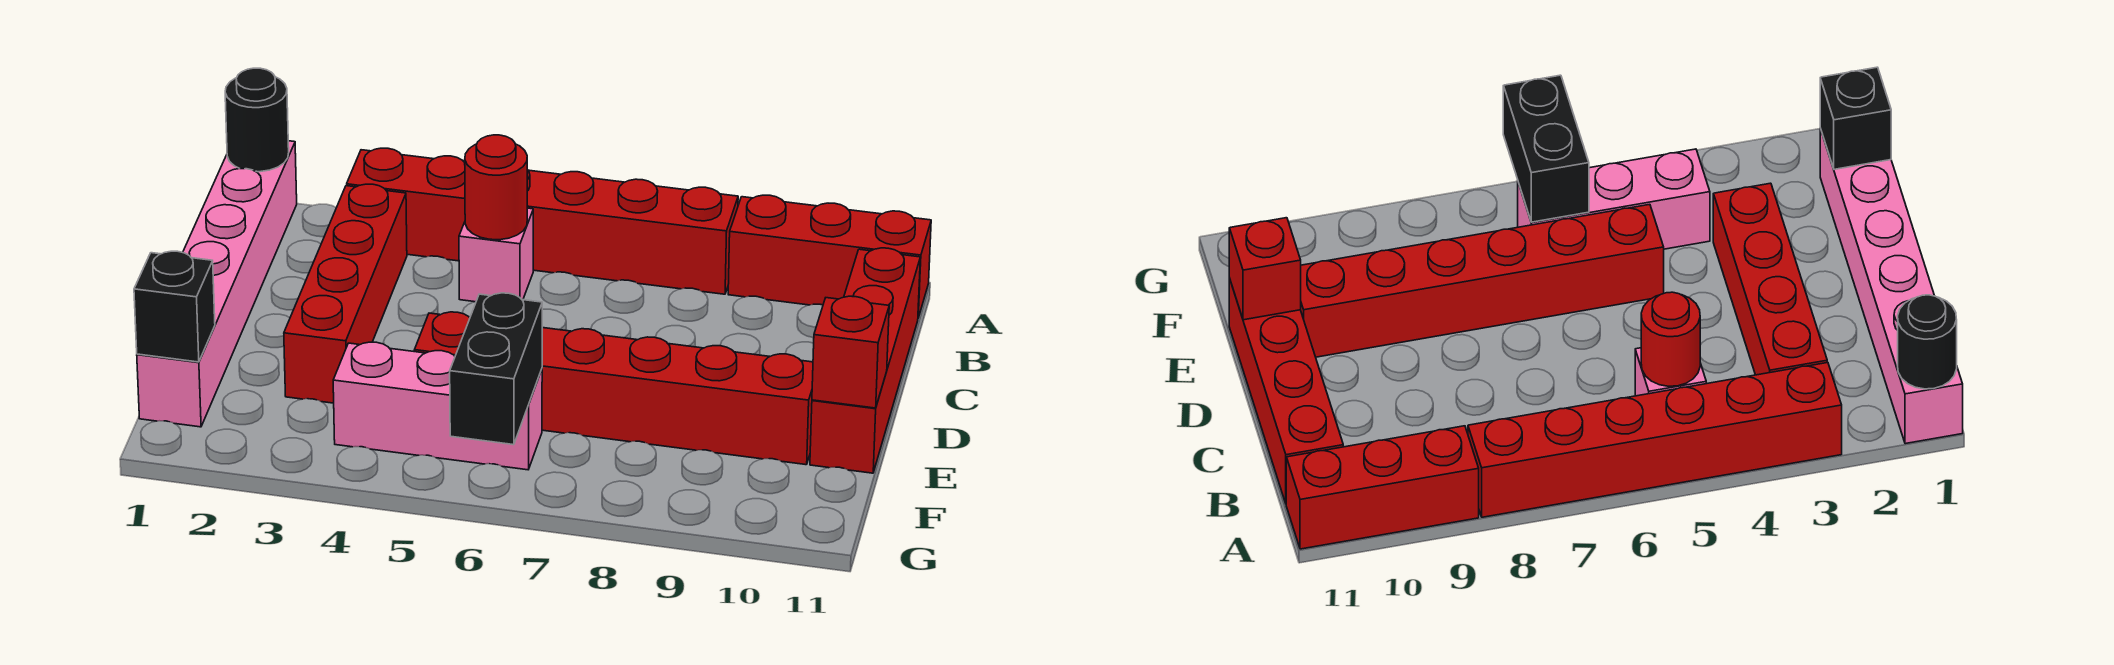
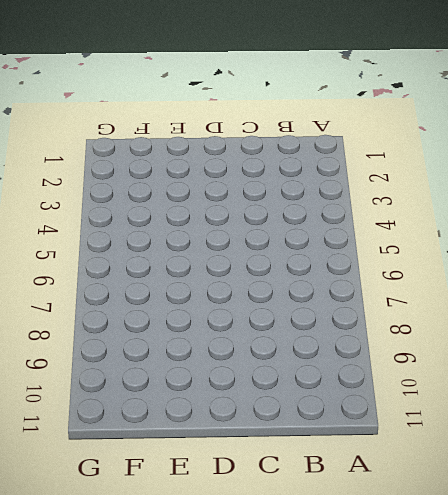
none -> pink 1x6 brick [137,141,297,427]
none -> red 1x6 brick [347,148,738,294]
none -> red 1x3 brick [728,195,931,318]

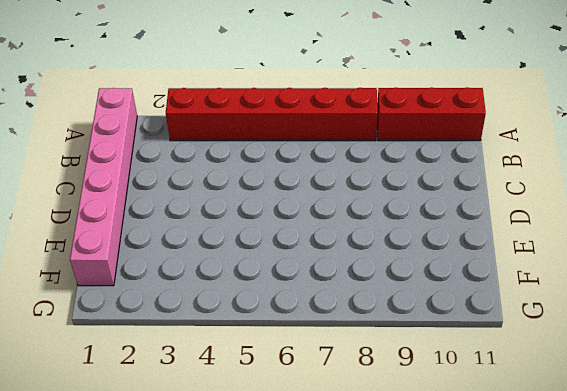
none -> red 1x4 brick [284,184,407,403]
none -> pink 1x1 brick [459,208,533,302]
none -> red 1x4 brick [810,248,920,473]

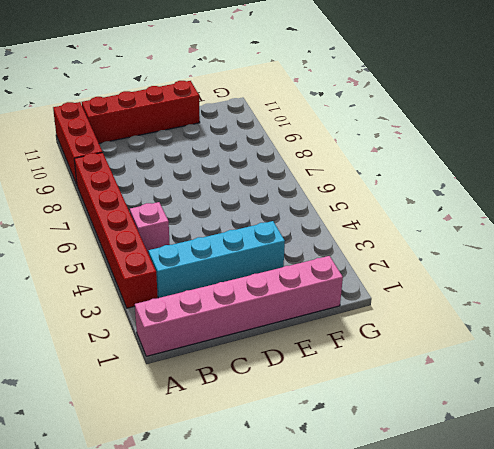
cyan 1x4 brick [148,221,285,298] -> red 1x4 brick [284,184,407,403]
none -> red 1x6 brick [414,312,813,465]
none -> pink 1x3 brick [333,342,542,470]
none -> black 1x1 round brick [225,68,289,172]

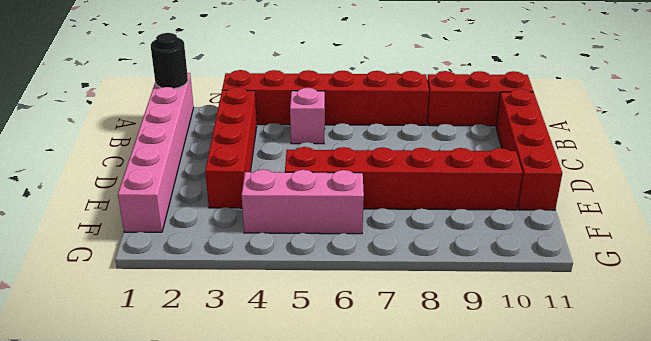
none -> red 1x1 round brick [465,135,527,240]
none -> red 1x1 brick [812,296,889,408]
none -> black 1x1 brick [134,251,215,362]

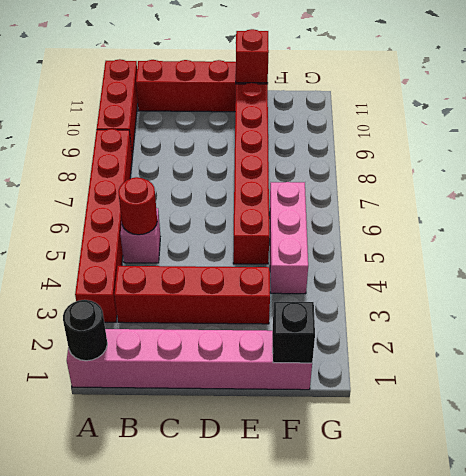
none -> black 1x2 brick [450,293,542,445]

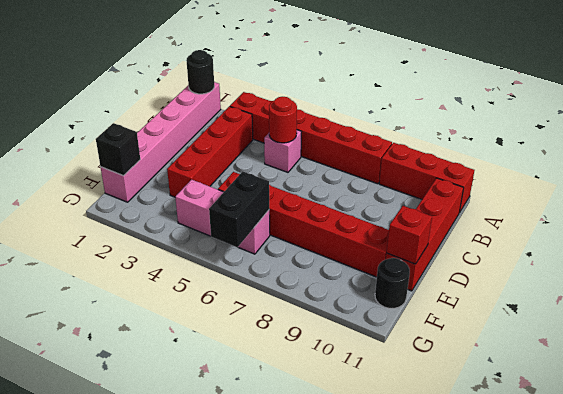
black 1x1 round brick [375,258,410,308] -> none

